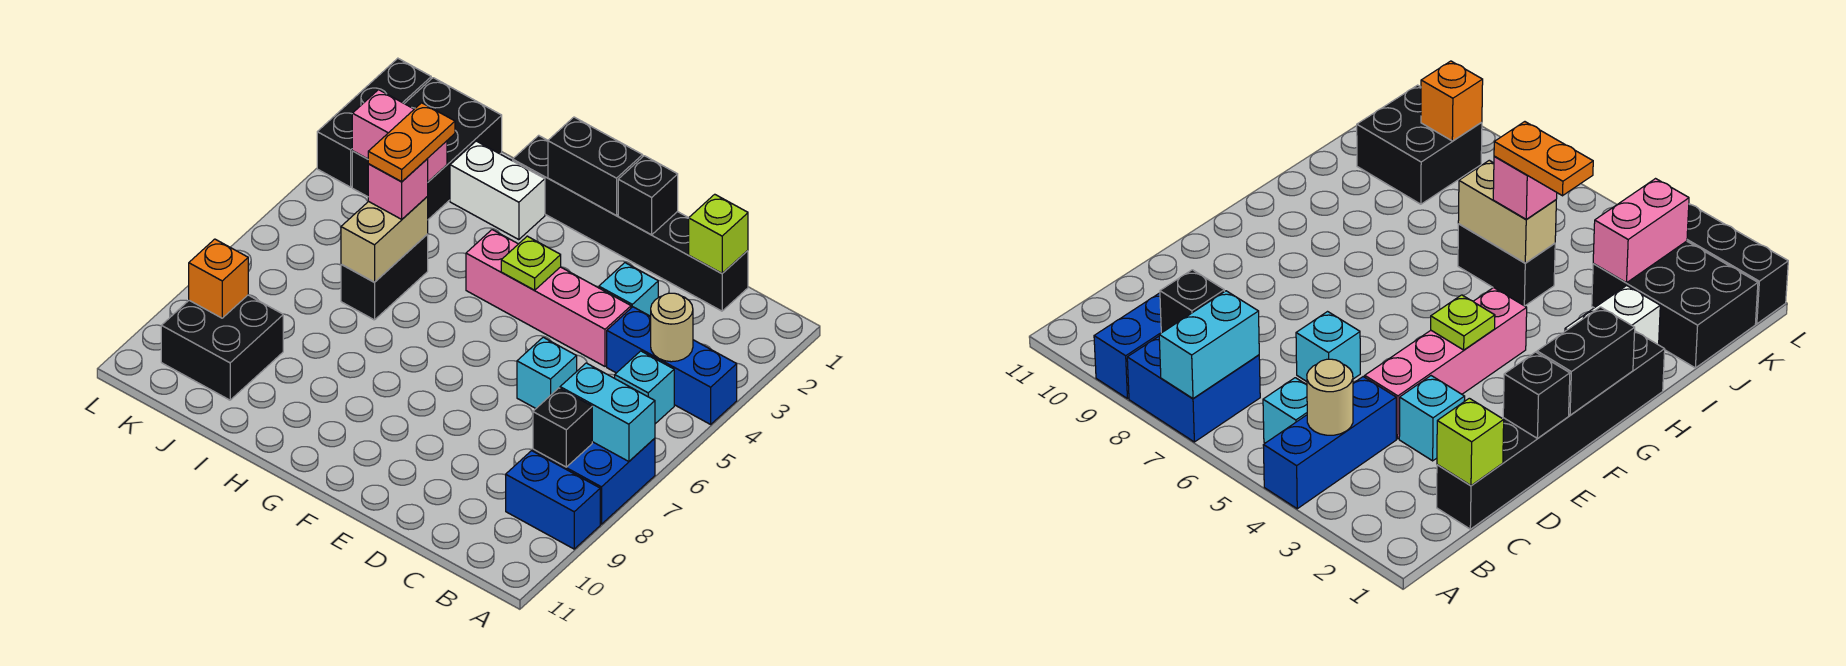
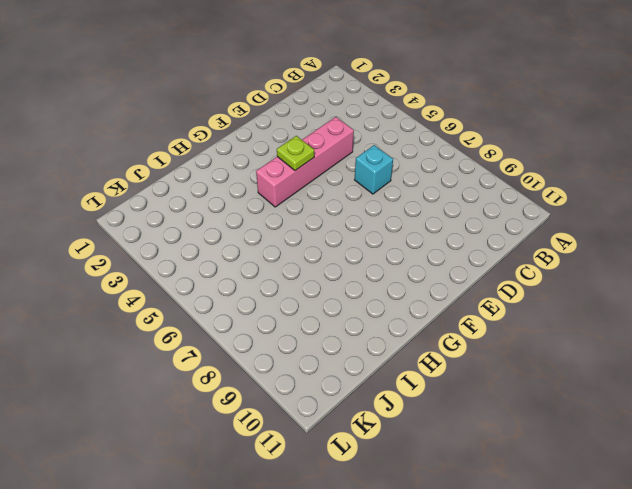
none -> blue 1x3 brick [607,307,737,424]
none -> blue 2x2 brick [533,438,655,524]
none -> blue 1x2 brick [506,451,600,549]

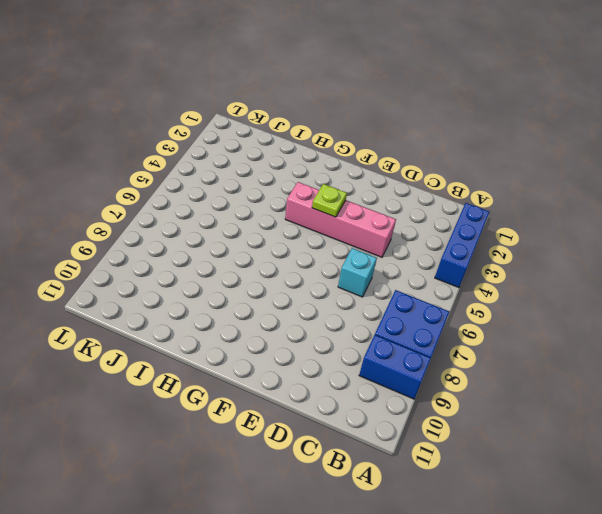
blue 1x3 brick [435,203,489,288] -> blue 1x3 brick turned to [607,307,737,424]
none -> cyan 1x1 brick [615,351,674,424]
none -> black 1x6 brick [513,135,748,311]
none -> cyan 1x1 brick [599,263,658,316]

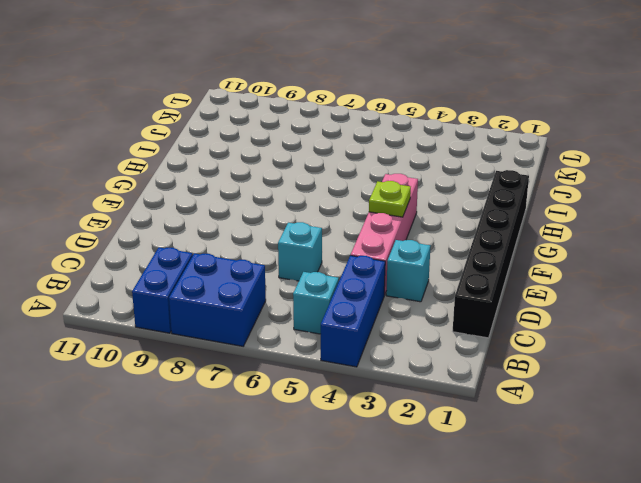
none -> white 1x2 brick [450,141,545,240]
none -> black 1x2 brick [341,234,428,320]
none -> black 2x3 brick [352,78,502,219]

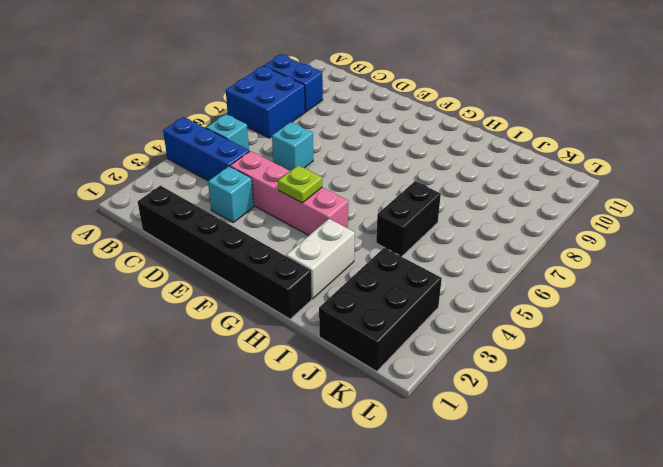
white 1x2 brick [286,219,355,299] -> white 1x2 brick turned to [450,141,545,240]
none -> black 2x2 brick [161,295,283,400]
none -> black 1x3 brick [317,58,431,187]
none -> cyan 1x2 brick [560,363,655,462]

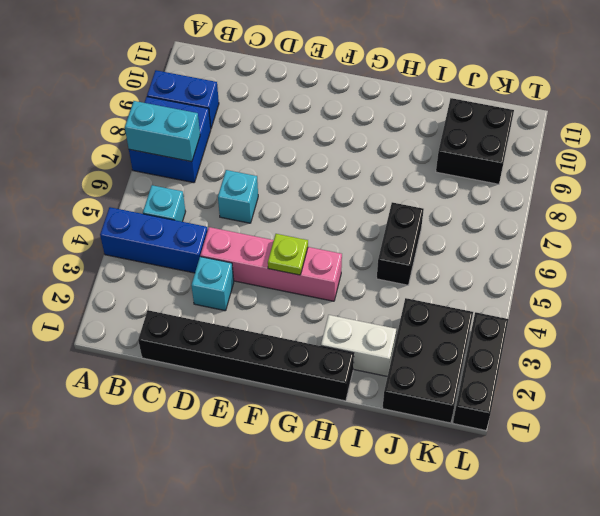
none -> tan 1x1 round brick [651,293,693,362]
none -> black 1x1 brick [533,388,592,467]
none -> lime 1x1 brick [689,194,748,273]

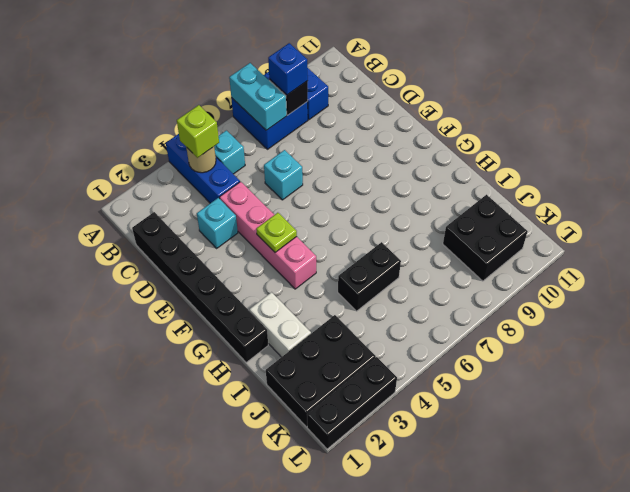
lime 1x1 brick [177,105,219,158] -> lime 1x1 brick moved to [689,194,748,273]
blue 1x1 brick [268,43,308,95] -> none
none -> black 1x1 brick [618,156,678,235]
none -> black 1x2 brick [548,117,643,215]
none -> tan 1x2 brick [341,197,428,282]

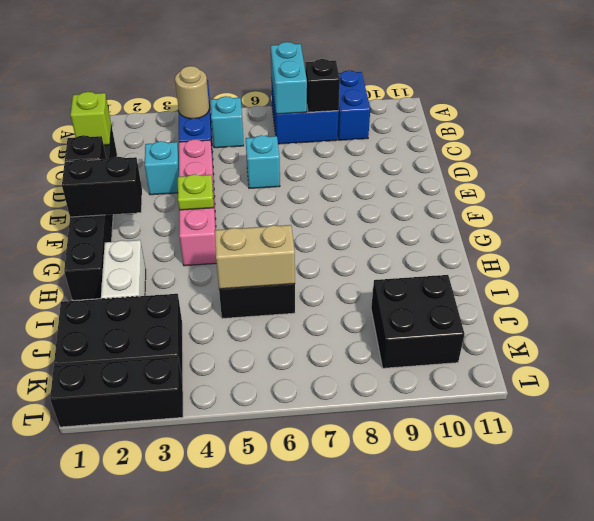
black 1x2 brick [62,157,142,217] -> black 1x2 brick turned to [548,117,643,215]
none -> pink 1x2 brick [352,90,447,182]
none -> orange 1x1 brick [189,239,248,318]
none -> pink 1x1 brick [368,159,428,219]

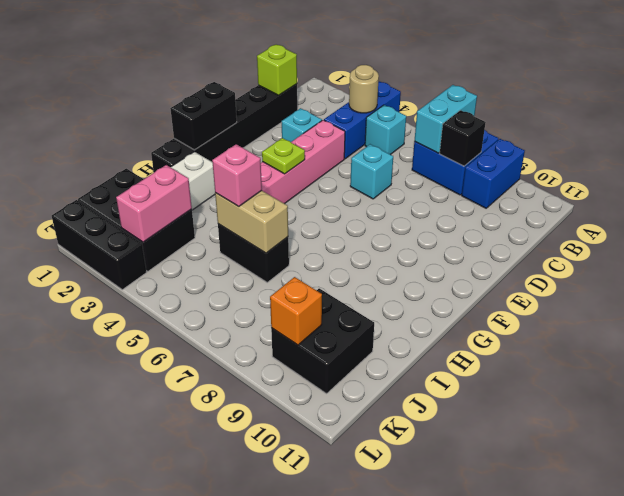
none -> black 1x1 brick [618,156,678,235]
none -> orange 1x2 plate [368,103,455,182]

